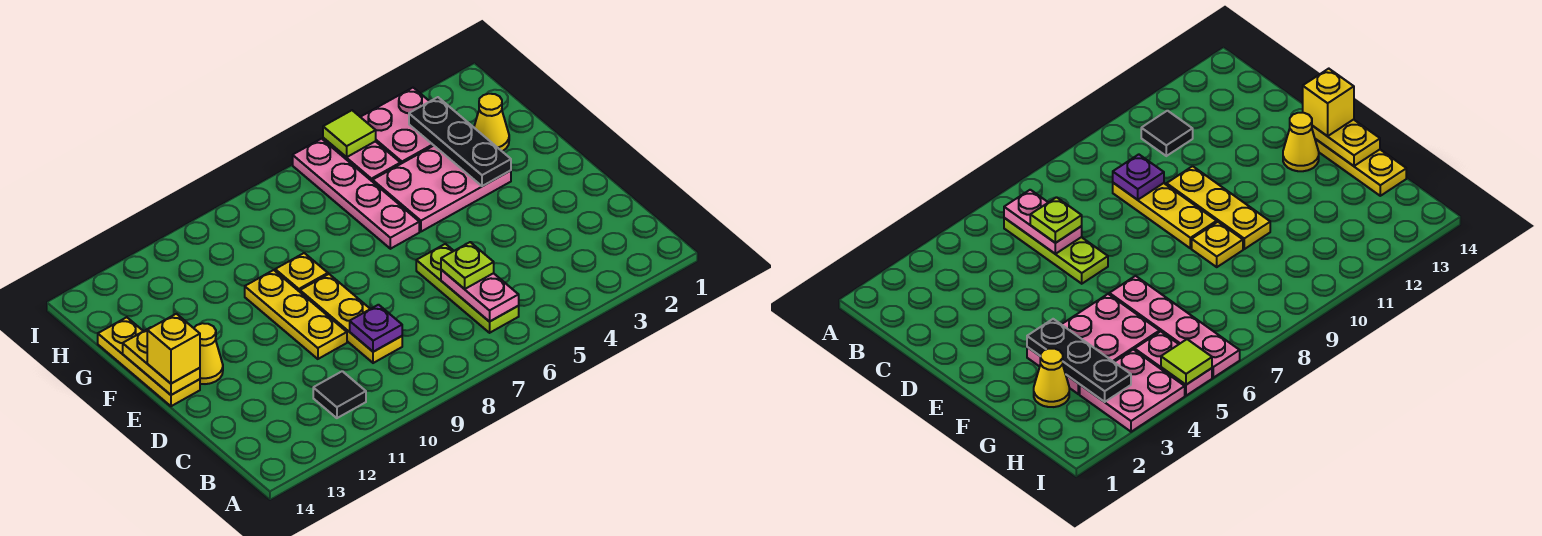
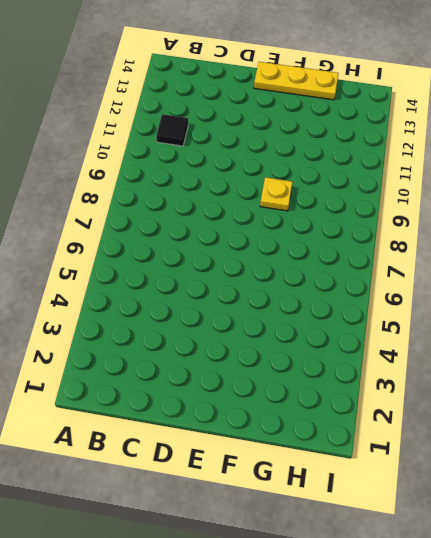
none -> lime 1x3 plate [416,244,519,333]
none -> yellow 1x3 plate [300,274,402,363]
none -> yellow 1x3 plate [245,270,347,359]

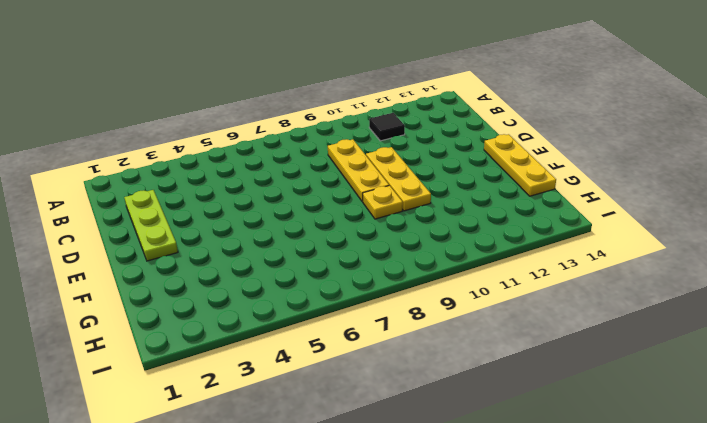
lime 1x3 plate [124,190,178,261] -> lime 1x3 plate moved to [416,244,519,333]
none -> yellow 1x1 cone [194,323,223,384]
none -> pink 2x3 plate [373,146,511,232]
none -> pink 1x4 plate [293,139,419,249]

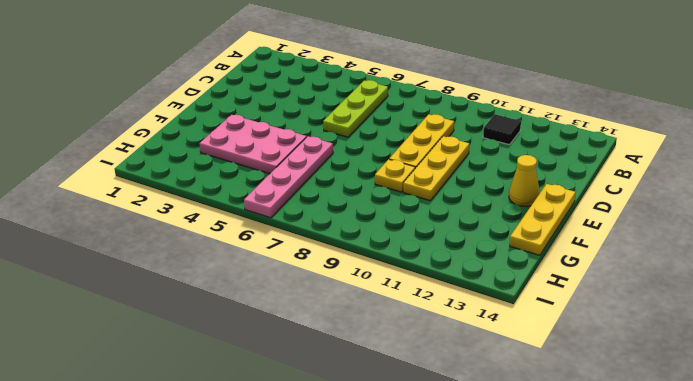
none -> yellow 1x1 cone [474,94,509,151]
none -> pink 2x2 plate [361,88,434,164]
none -> pink 1x2 plate [323,138,400,182]

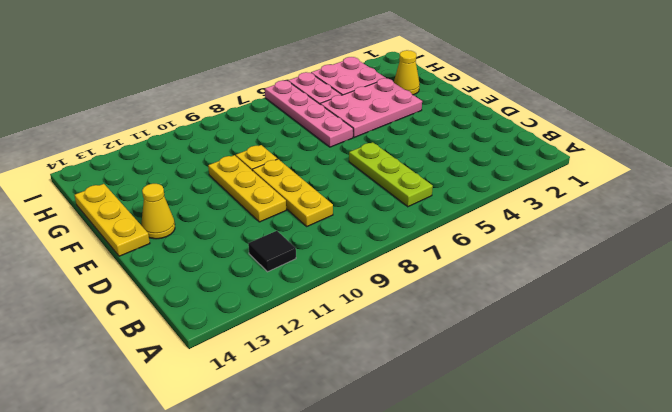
none -> pink 1x2 plate [441,270,519,322]
none -> purple 1x1 plate [350,305,402,352]
none -> yellow 1x2 plate [123,327,200,395]

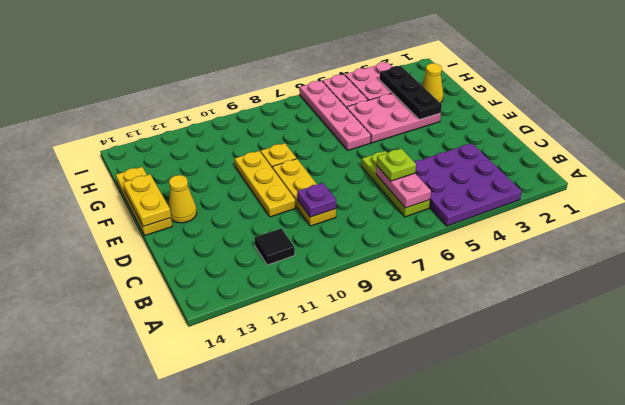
purple 3x3 plate [414,143,522,226] -> none
none -> lime 1x1 tile [323,110,376,157]
none -> yellow 1x1 brick [147,314,200,384]

